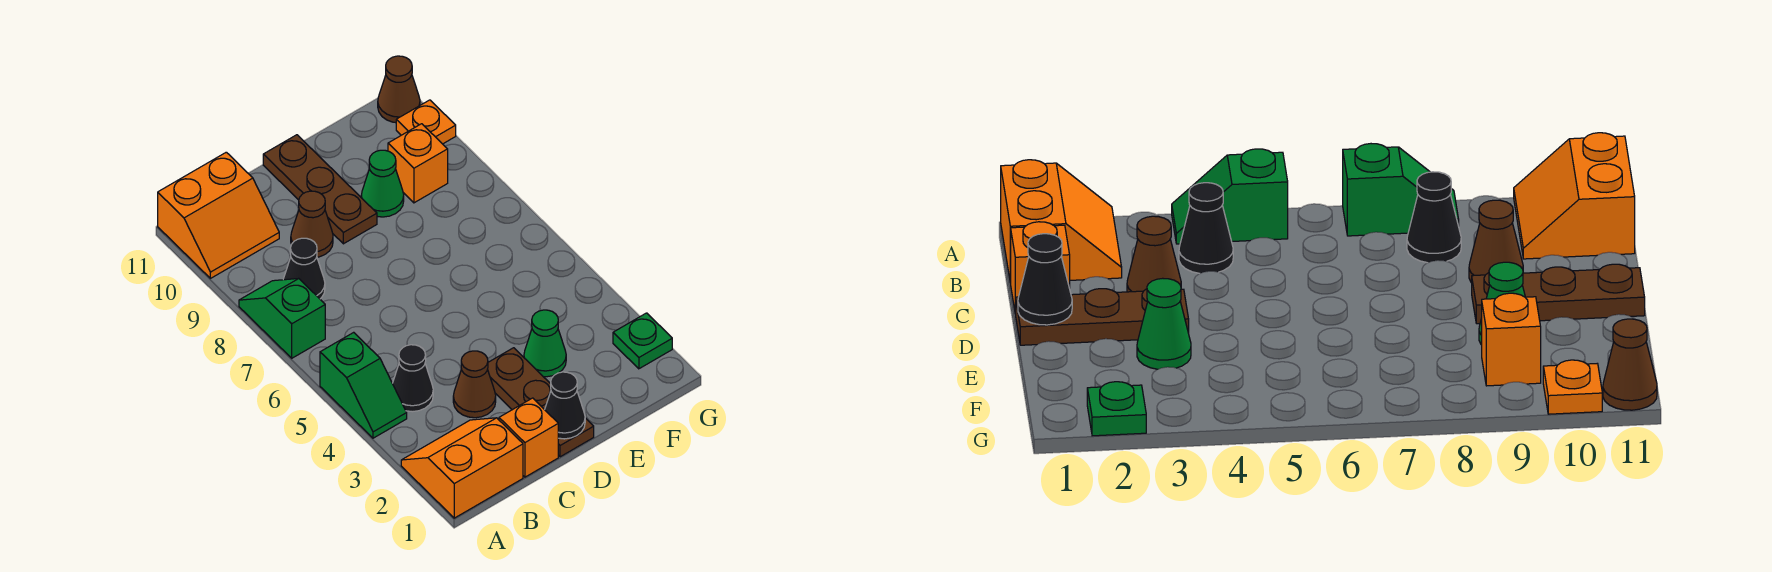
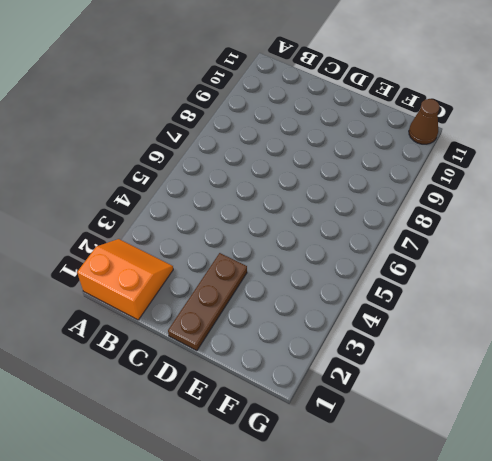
none -> green 1x2 slope [320,332,407,438]
none -> green 1x2 slope [239,279,325,358]
none -> orange 2x2 slope [158,152,279,278]

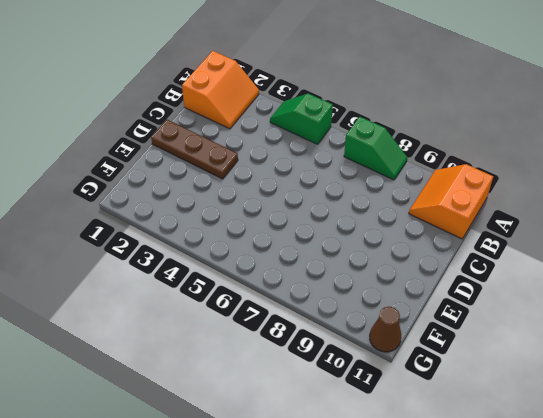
none -> black 1x1 cone [392,345,433,412]
none -> black 1x1 cone [283,238,325,299]
none -> orange 1x1 brick [499,398,558,477]

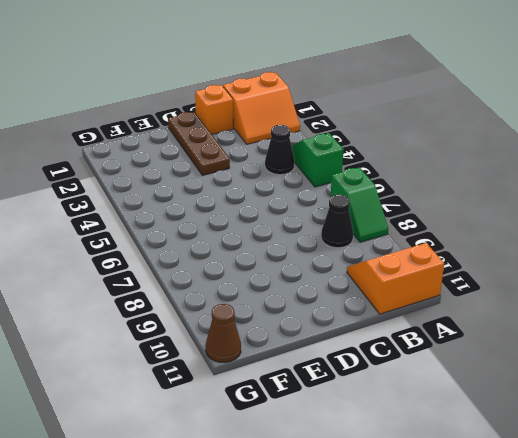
none -> brown 1x1 cone [453,351,496,418]
none -> brown 1x1 cone [291,191,333,257]
none -> brown 1x3 plate [263,135,377,244]

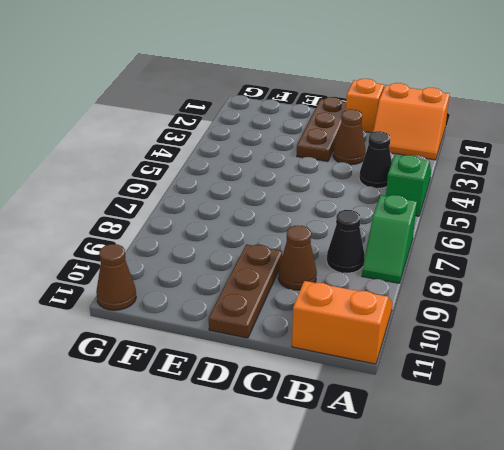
none -> green 1x1 cone [524,310,566,377]
none -> green 1x1 cone [361,150,404,217]
none -> orange 1x1 brick [388,124,448,203]

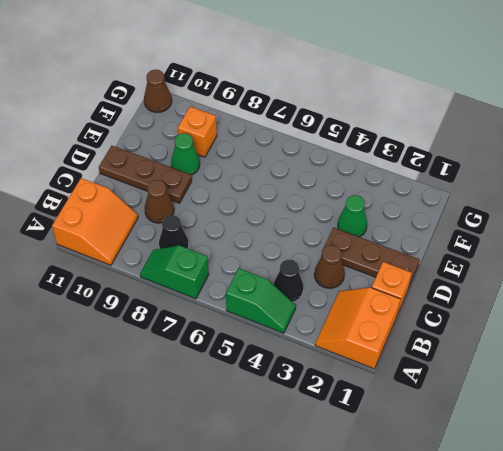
none -> green 1x1 plate [613,313,672,369]
none -> orange 1x1 plate [396,100,456,144]
none -> black 1x1 cone [545,372,585,439]

